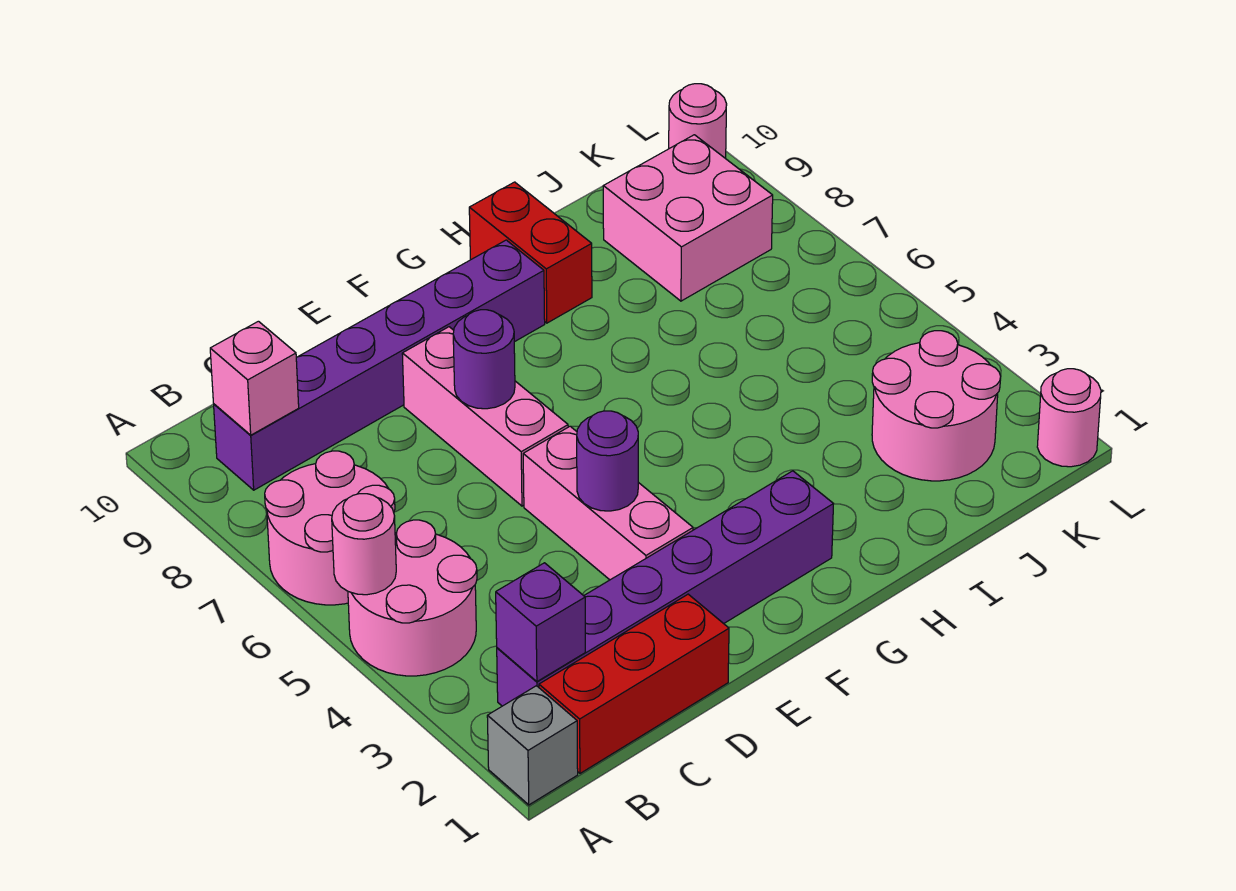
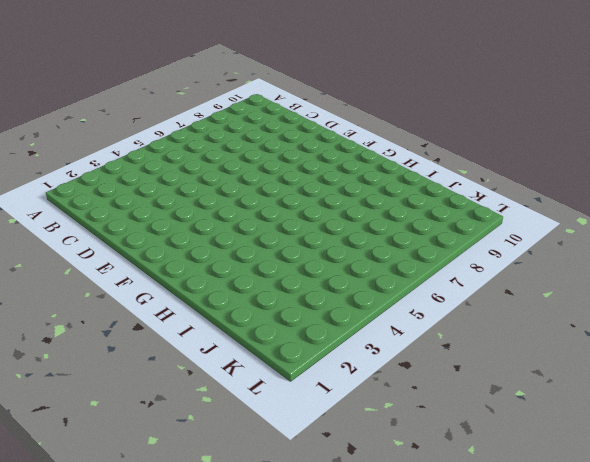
none -> grey 1x1 brick [487,686,578,805]
none -> pink 2x2 round brick [348,520,477,676]
none -> pink 2x2 round brick [265,451,395,605]

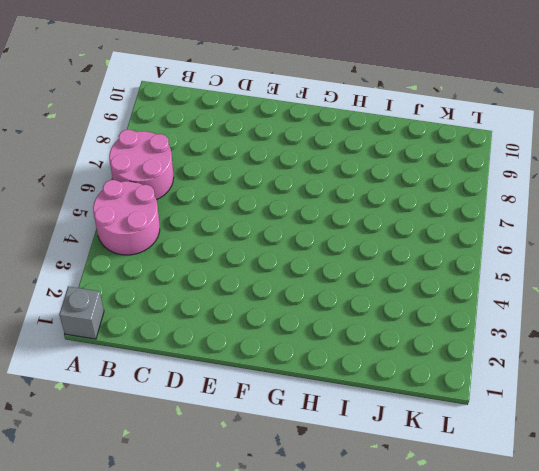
none -> red 1x3 brick [539,594,729,773]
none -> purple 1x6 brick [497,471,833,706]
none -> purple 1x6 brick [214,240,545,490]

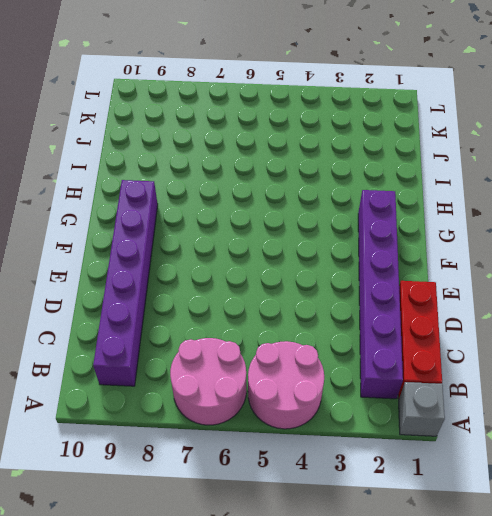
none -> pink 1x3 brick [523,426,693,580]
none -> pink 1x3 brick [402,327,568,506]
none -> red 1x2 brick [469,182,592,323]

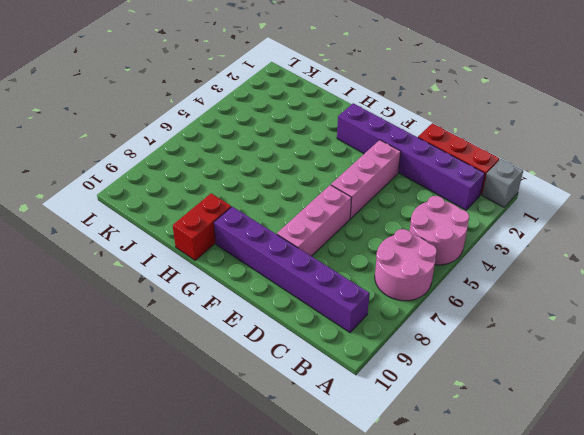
none -> pink 2x2 round brick [872,331,1001,481]
none -> pink 2x2 brick [603,135,773,301]
none -> pink 1x1 round brick [1037,369,1101,467]

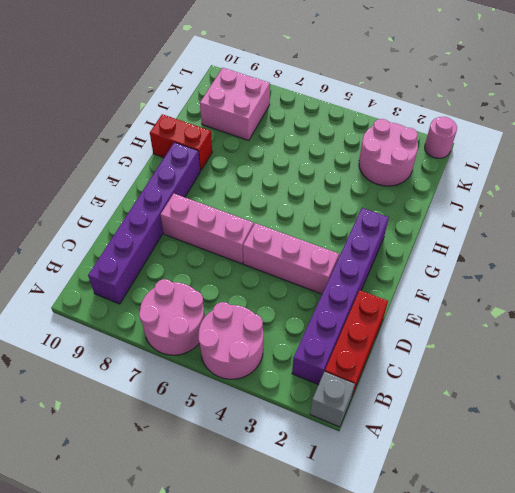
none -> pink 1x1 round brick [669,84,727,159]
none -> pink 1x1 round brick [332,494,396,595]
none -> purple 1x1 brick [496,563,585,681]

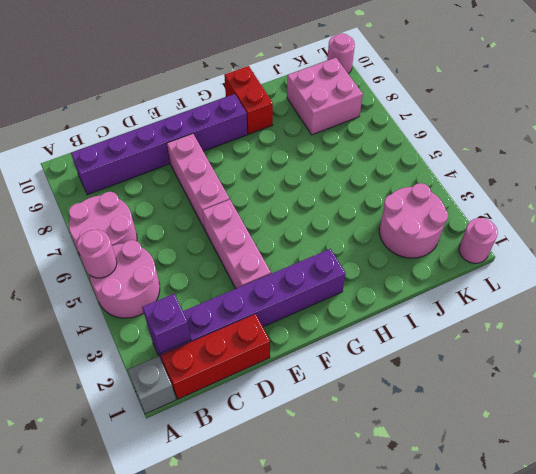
none -> pink 1x1 brick [210,321,299,435]
none -> purple 1x1 round brick [577,411,638,511]
none -> purple 1x1 round brick [453,310,515,409]

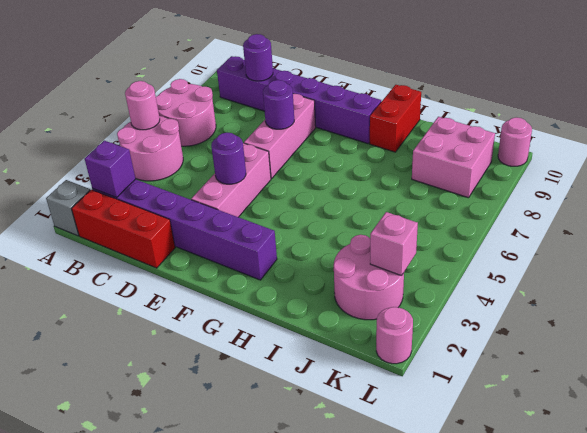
purple 1x1 round brick [243,34,273,81] -> none
pink 1x1 brick [370,212,418,276] -> pink 1x1 brick moved to [210,321,299,435]

